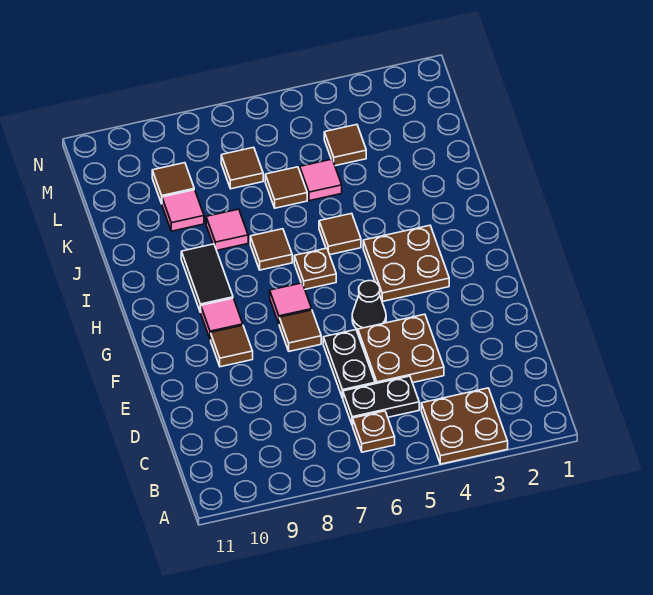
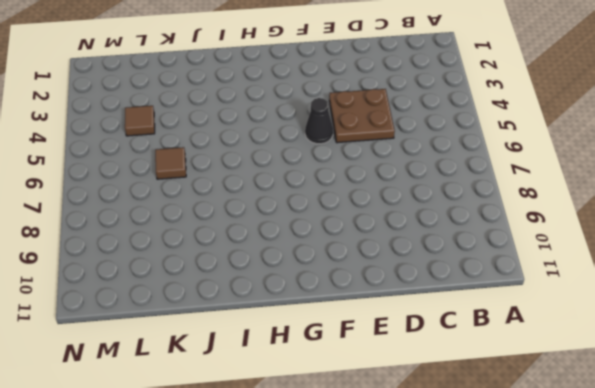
none -> brown 2x2 plate [421,388,508,464]
none -> brown 1x1 plate [353,411,395,452]
none -> black 1x2 plate [343,376,419,425]

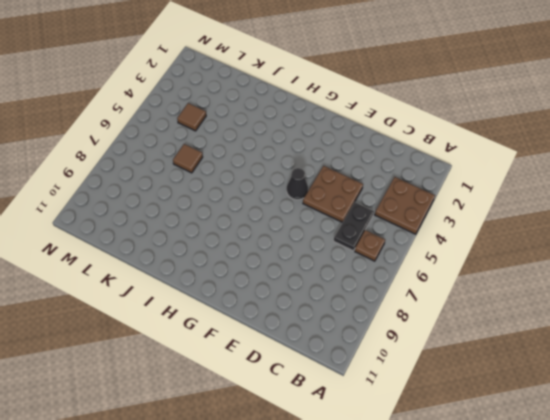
none -> black 1x2 plate [323,330,375,398]
none -> brown 1x1 tile [279,310,321,351]
none -> brown 1x1 tile [211,325,253,367]

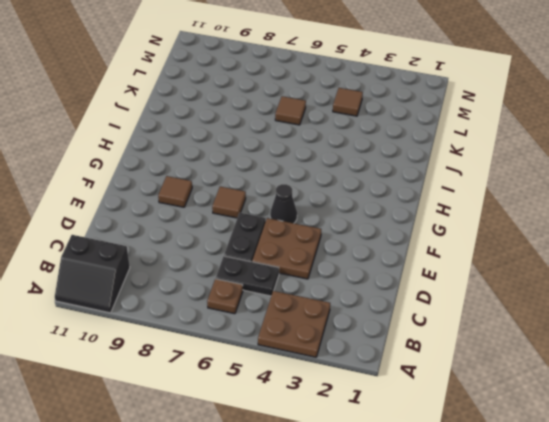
black 2x2 slope [55,235,130,313] -> none
none -> brown 2x2 plate [363,225,449,301]
none -> pink 1x1 tile [270,283,312,323]
none -> pink 1x1 tile [201,298,243,340]

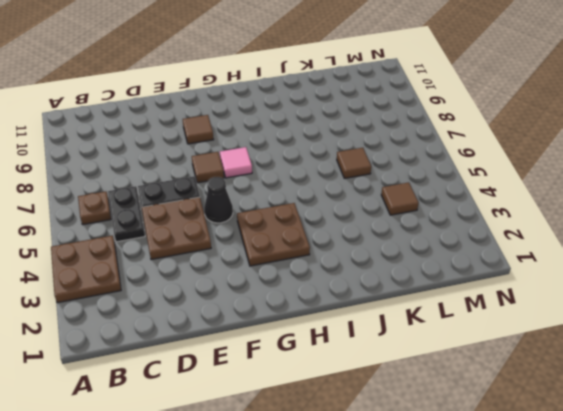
none -> pink 1x1 tile [201,298,243,340]
none -> brown 1x1 plate [294,248,336,289]
none -> black 1x2 tile [181,244,233,312]

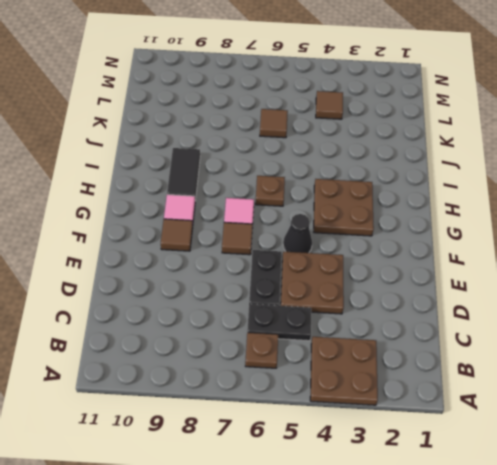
none -> brown 1x1 tile [319,213,361,255]
none -> brown 1x1 tile [250,229,292,270]
none -> pink 1x1 tile [206,209,248,250]

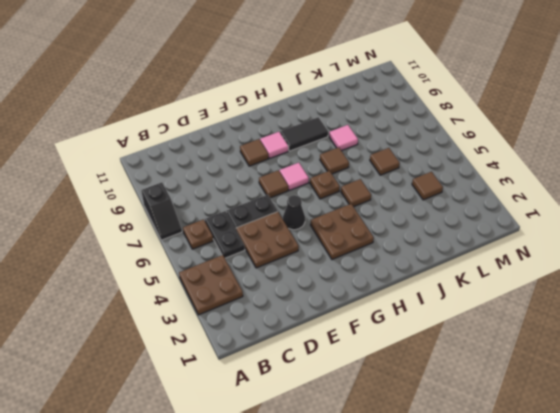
black 1x2 slope [141,182,182,240] -> none
none -> pink 1x1 tile [300,159,342,201]
none -> pink 1x1 tile [162,190,204,231]
none -> brown 1x1 tile [221,147,263,189]

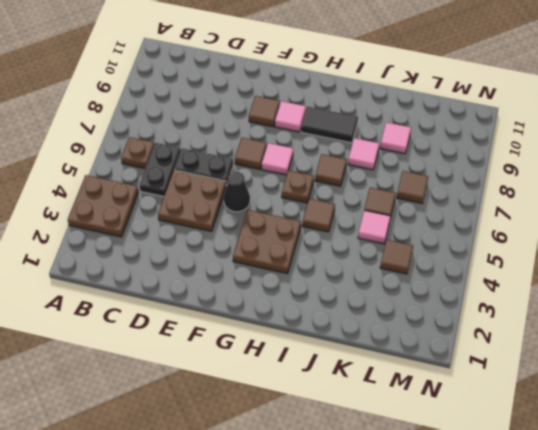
none -> brown 1x1 tile [152,163,194,204]

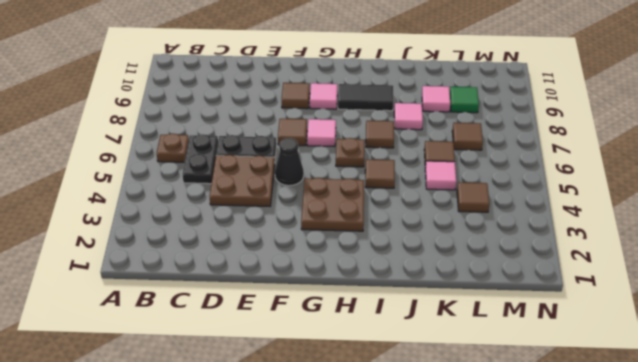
green 1x1 tile [450,87,479,113] -> brown 1x1 tile [152,163,194,204]
none -> brown 2x2 plate [421,388,508,464]

